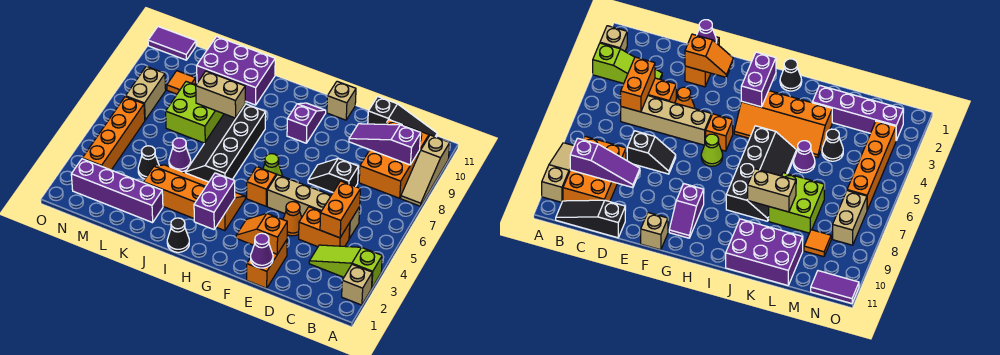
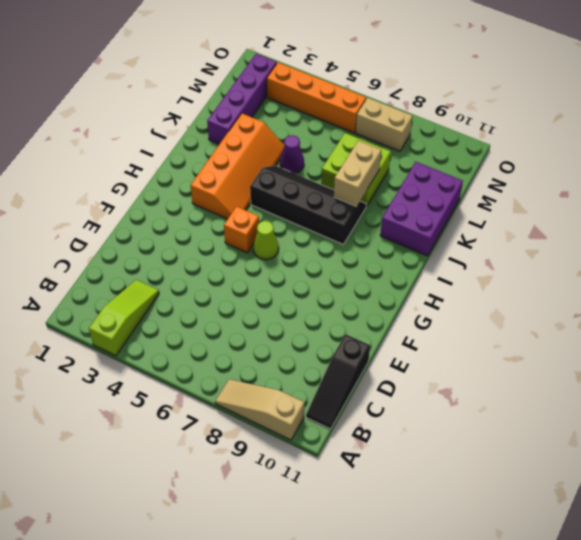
none -> tan 1x1 brick [342,264,372,305]
none -> orange 2x3 brick [359,120,429,198]
none -> orange 1x2 brick [299,207,350,247]
none -> tan 1x4 brick [267,175,360,239]

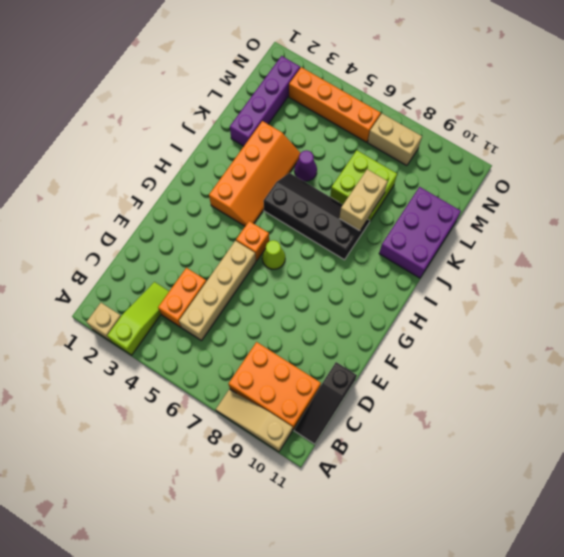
none -> black 1x2 slope [308,158,358,192]
none -> orange 1x2 brick [247,240,287,288]
none -> orange 1x1 cone [283,202,302,236]
none -> tan 1x1 brick [327,81,356,120]

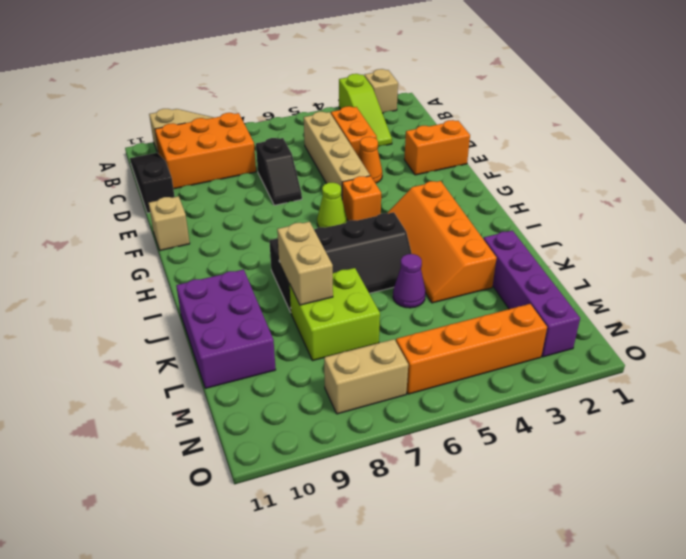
none -> purple 1x2 slope [287,103,326,143]
none -> black 1x1 cone [167,218,189,252]
none -> black 1x1 cone [138,146,159,179]
none -> orange 1x1 tile [167,71,196,94]

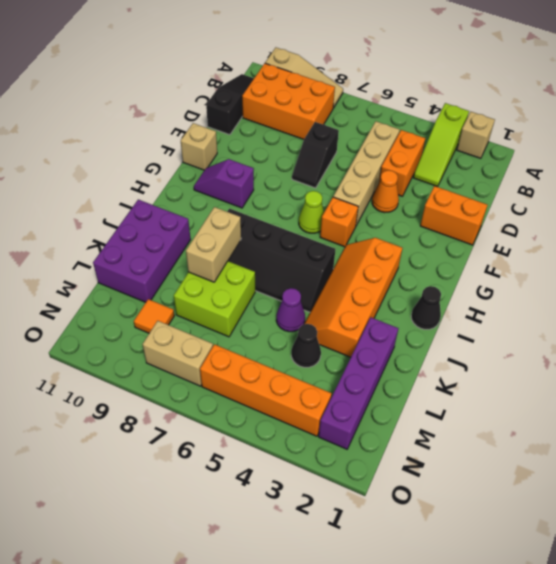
none -> purple 1x2 tile [148,27,196,60]
none -> purple 1x3 slope [349,124,421,165]
none -> orange 1x2 brick [320,181,360,238]
none -> purple 1x1 cone [251,233,273,268]

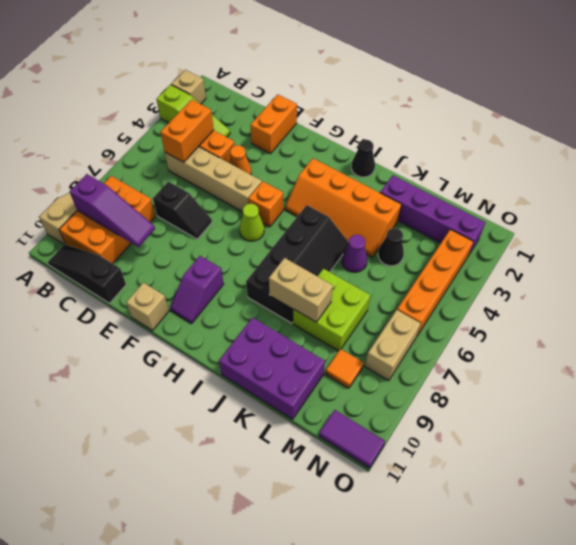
none -> purple 1x1 cone [251,233,273,268]
none -> orange 1x2 slope [236,213,287,254]
none -> purple 1x2 brick [194,173,235,229]

